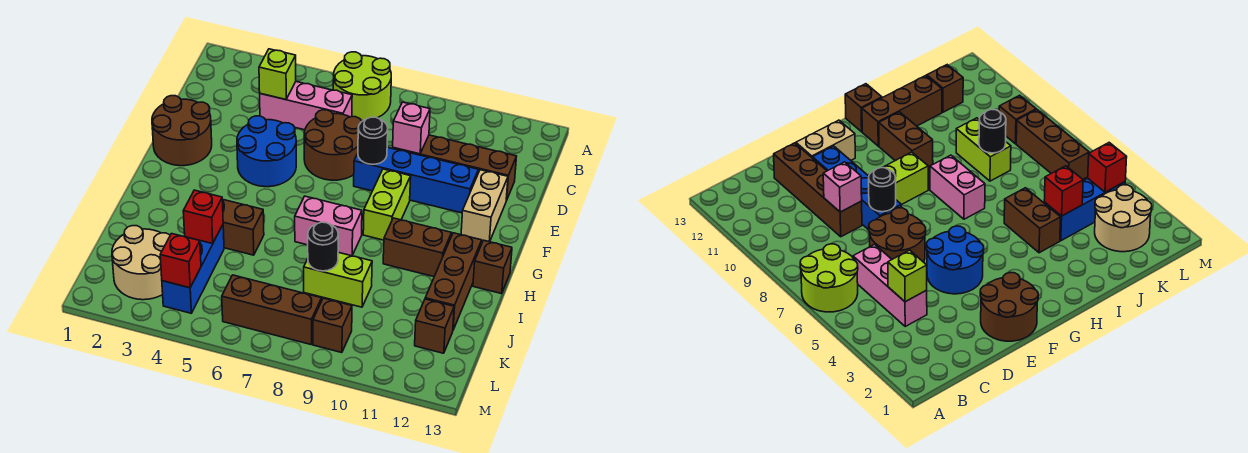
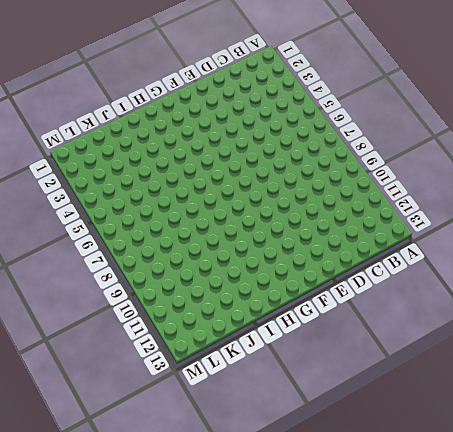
none -> lime 2x2 round brick [333,52,391,121]
none -> pink 1x3 brick [260,82,352,130]
none -> brown 2x2 round brick [304,110,362,180]

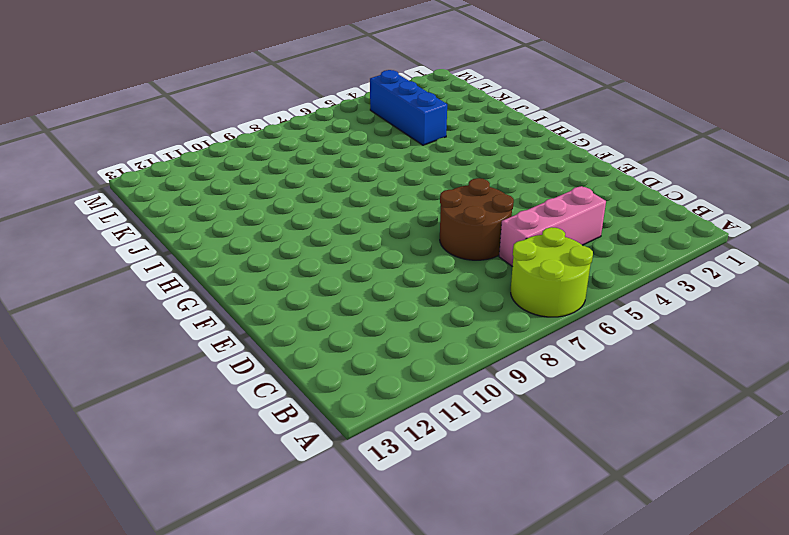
none -> brown 1x4 brick [393,135,517,201]
none -> brown 2x2 round brick [152,96,212,166]
none -> blue 2x2 round brick [237,116,296,187]

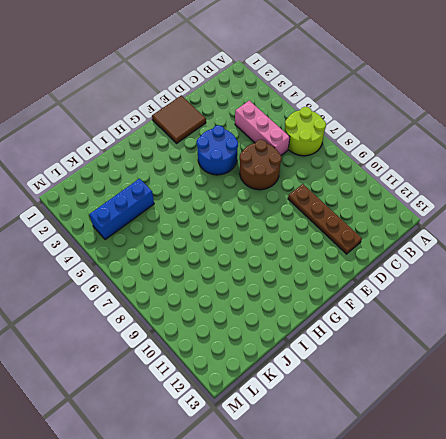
brown 1x4 plate [288,184,362,254] -> brown 1x4 brick [393,135,517,201]
brown 2x2 tile [152,95,206,143] -> brown 2x2 round brick [152,96,212,166]
none -> blue 1x4 brick [354,147,478,213]
none -> tan 1x2 brick [461,170,508,242]
none -> lime 1x2 brick [363,169,411,240]

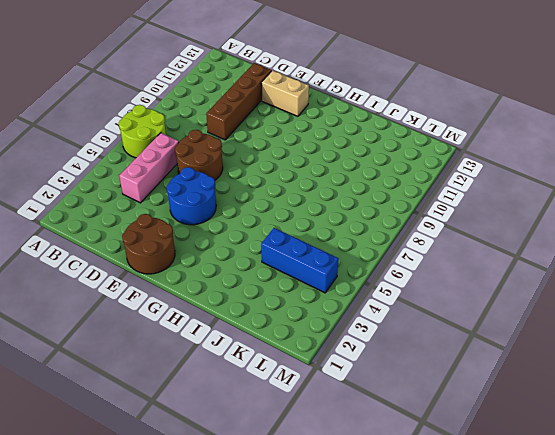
none -> blue 1x4 brick [354,147,478,213]
none -> lime 1x2 brick [363,169,411,240]
none -> pink 1x2 brick [295,196,362,256]

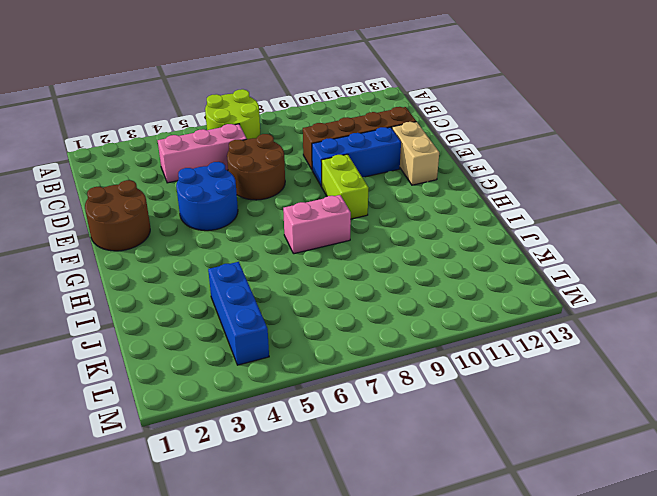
blue 1x3 brick [312,127,401,186] -> blue 1x4 brick [354,147,478,213]
none -> brown 1x2 brick [383,218,452,277]
none -> brown 1x3 brick [425,233,482,330]
none -> brown 1x1 brick [473,240,512,294]

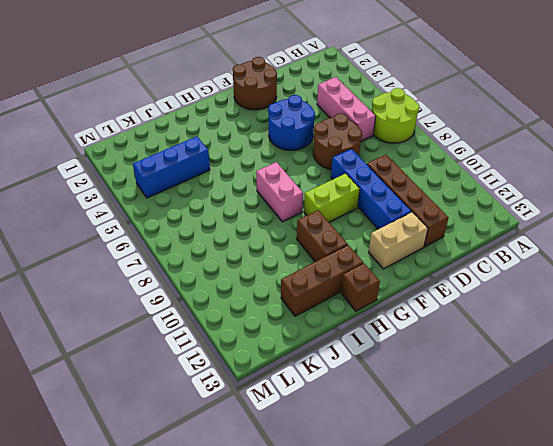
none -> brown 1x2 brick [222,199,264,255]
none -> lime 1x2 brick [304,252,372,307]
none -> tan 2x2 round brick [112,226,170,300]

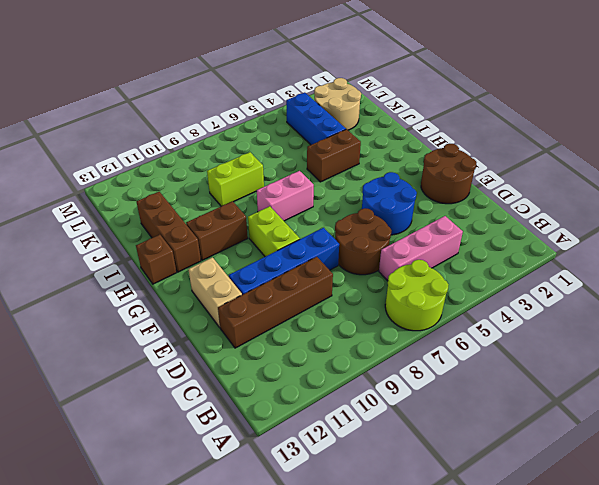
none -> brown 1x1 brick [415,299,454,353]
none -> brown 1x3 brick [222,275,322,345]
none -> brown 1x1 brick [313,298,352,353]

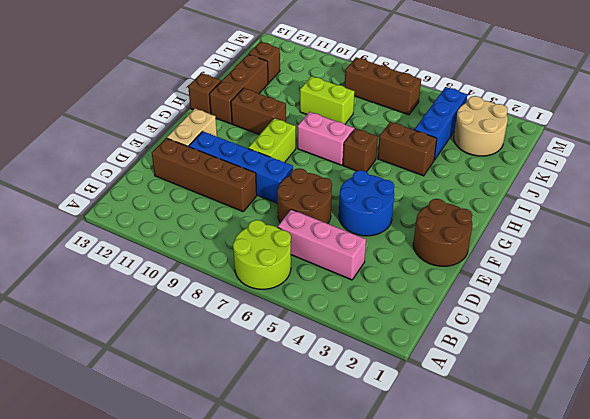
brown 1x1 brick [343,128,378,172] -> brown 1x1 brick moved to [313,298,352,353]
none -> lime 1x1 brick [259,49,296,100]
none -> pink 1x1 brick [393,102,430,154]
none -> black 1x1 round brick [358,117,388,164]

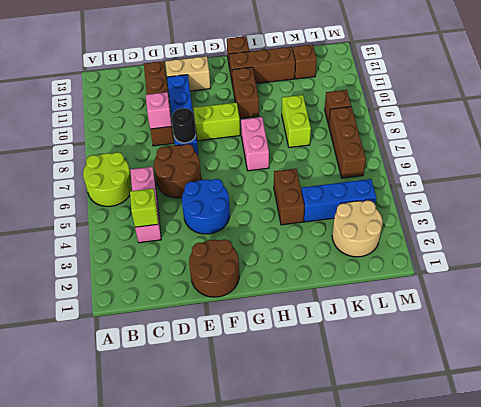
none -> red 1x1 brick [183,190,223,244]
none -> black 1x1 round brick [308,222,338,271]
none -> red 1x1 brick [160,234,201,288]

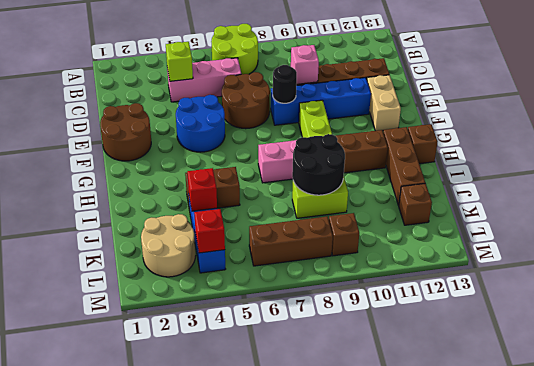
black 2x2 round brick [292,134,345,195] -> black 1x1 round brick [308,222,338,271]

